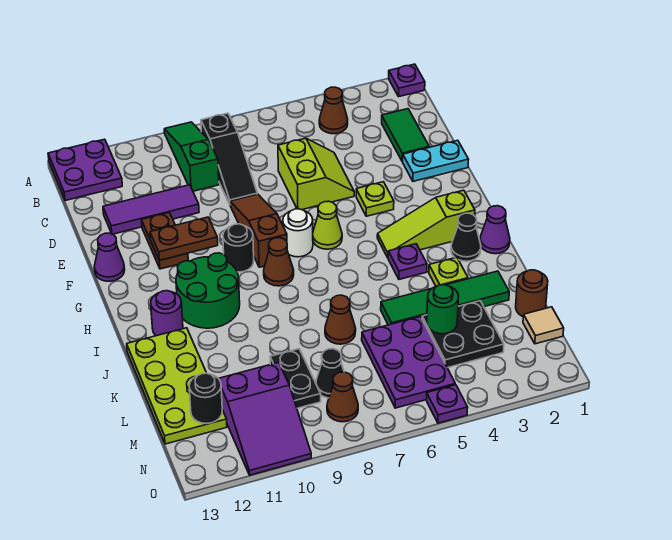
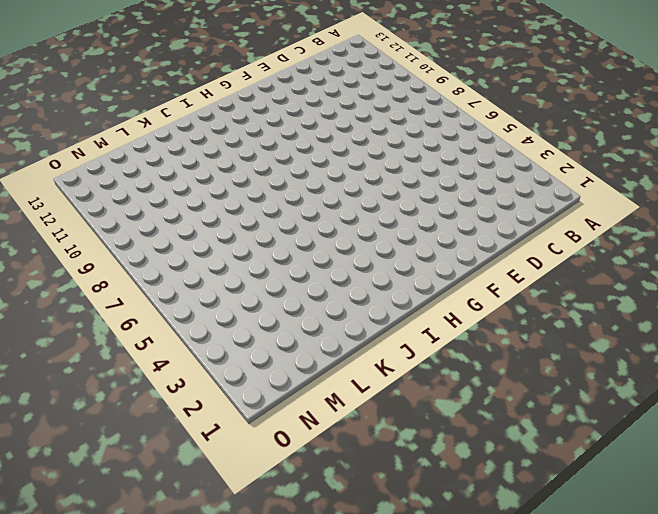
none -> purple 1x1 plate [389,64,425,97]
none -> green 1x3 slope [164,122,219,191]
none -> purple 2x2 plate [48,139,122,201]
none -> brown 1x1 cone [319,87,348,134]

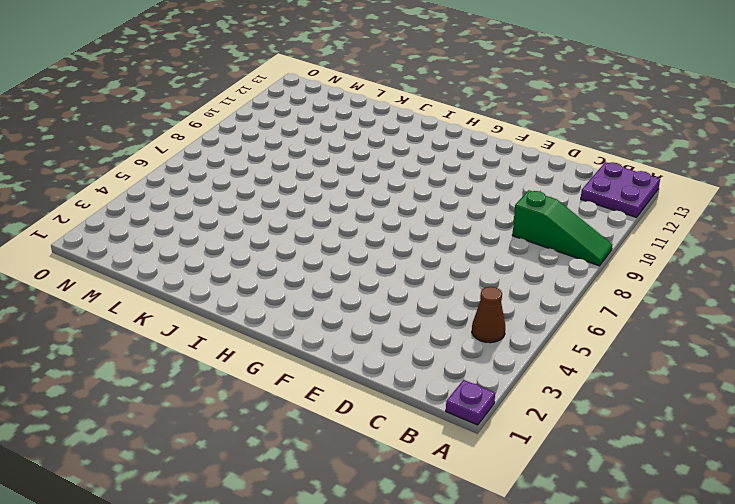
none -> black 1x3 slope [201,113,257,204]
none -> green 1x2 tile [382,109,429,162]
none -> lime 2x2 slope [278,138,354,210]
none -> purple 1x3 tile [103,185,199,234]

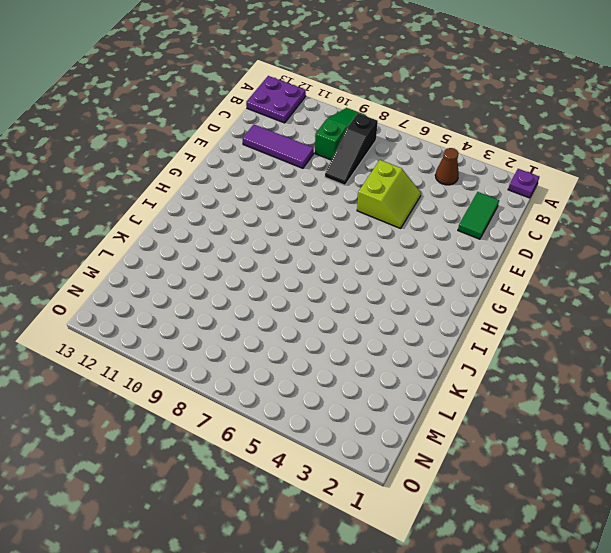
none -> cyan 1x2 plate [403,140,469,181]
none -> brown 1x3 slope [230,194,287,267]
none -> brown 1x2 plate [142,213,188,269]
none -> lime 1x1 plate [356,182,394,216]

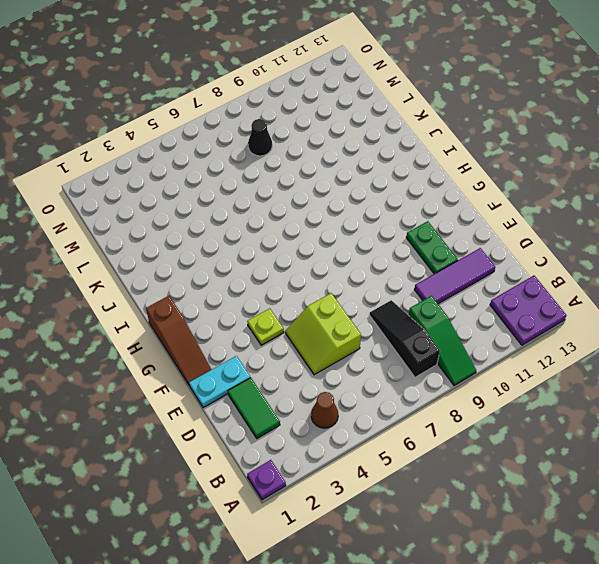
green 1x2 plate [406,221,458,274] -> brown 1x2 plate [142,213,188,269]
brown 1x3 slope [146,296,212,386] -> brown 1x3 slope moved to [230,194,287,267]
none -> purple 1x1 cone [94,233,125,281]
none -> lime 1x1 cone [313,201,342,249]
none -> white 1x1 round brick [283,209,313,257]
none -> black 1x1 round brick [223,224,254,272]

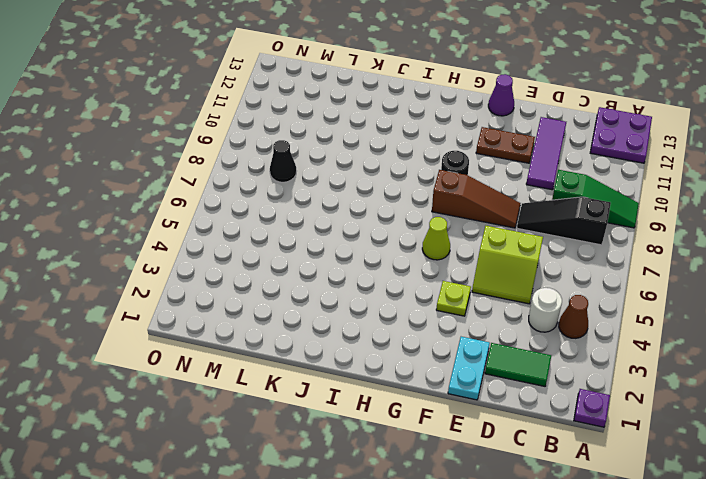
white 1x1 round brick [529,288,562,332] -> white 1x1 round brick moved to [283,209,313,257]
none -> lime 1x3 slope [377,190,475,257]
none -> brown 1x1 cone [264,238,294,286]
none -> green 2x2 round brick [176,253,240,328]
none -> purple 1x1 cone [480,206,510,254]

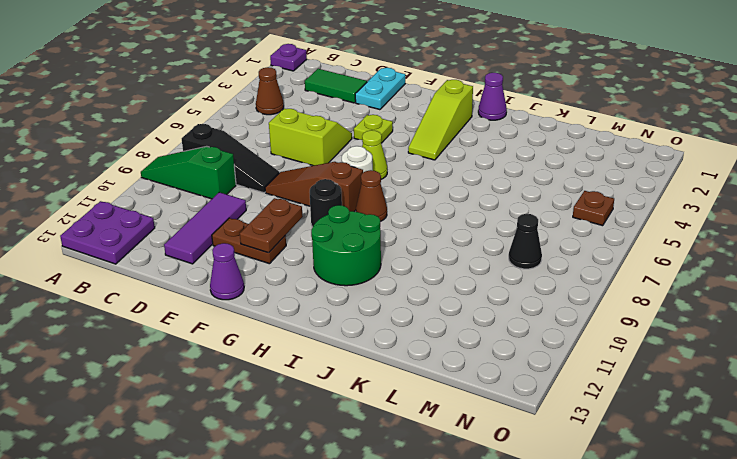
brown 1x1 plate [573,191,614,226] -> purple 2x3 plate [362,317,455,408]
none -> black 1x1 cone [451,213,481,261]
none -> purple 1x1 plate [388,244,427,279]
none -> purple 1x1 round brick [151,291,183,336]
none -> lime 1x1 plate [429,257,468,286]

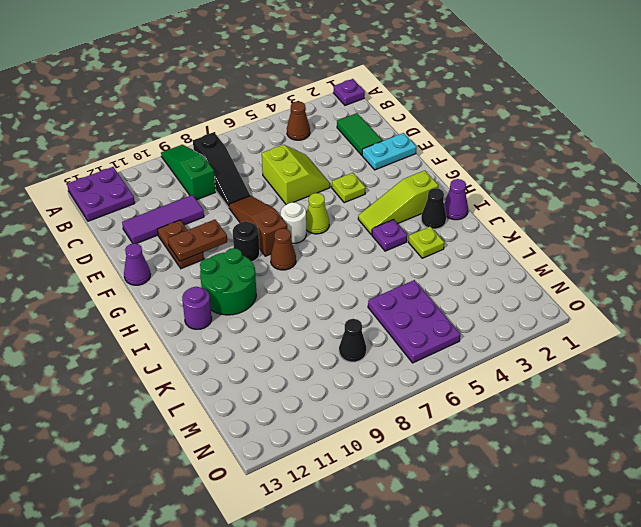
none -> lime 2x4 plate [127,328,227,444]
none -> green 1x4 tile [381,271,509,325]
none -> brown 1x1 cone [325,295,356,344]
none -> brown 1x1 round brick [516,270,548,317]

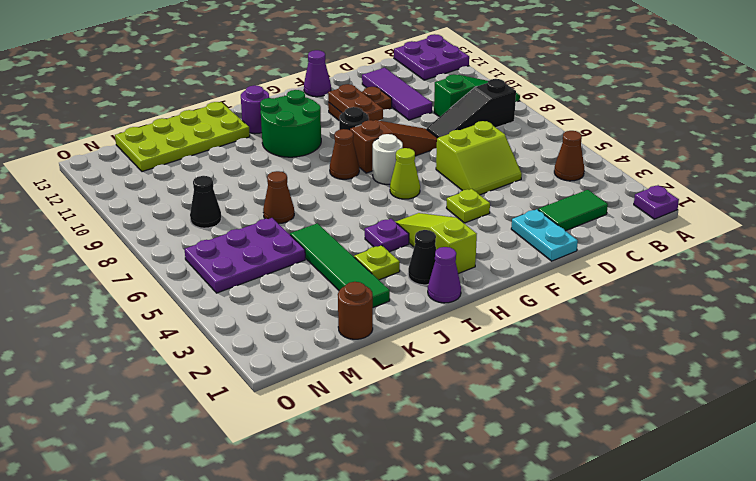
none -> black 2x2 plate [422,301,504,368]
none -> black 1x2 plate [270,349,321,408]
none -> tan 1x1 tile [523,307,564,344]
none -> purple 2x3 slope [218,362,311,475]

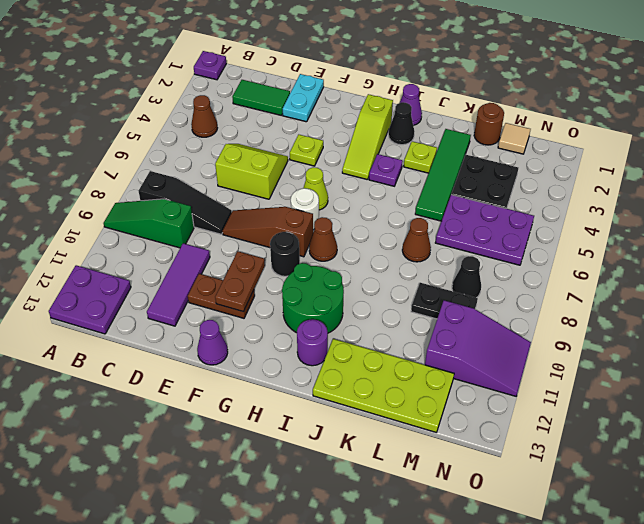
none -> brown 1x1 cone [327,372,358,422]
none -> purple 1x1 plate [427,385,468,423]
none -> green 1x1 round brick [427,285,459,334]
none -> black 1x1 round brick [189,373,222,424]

